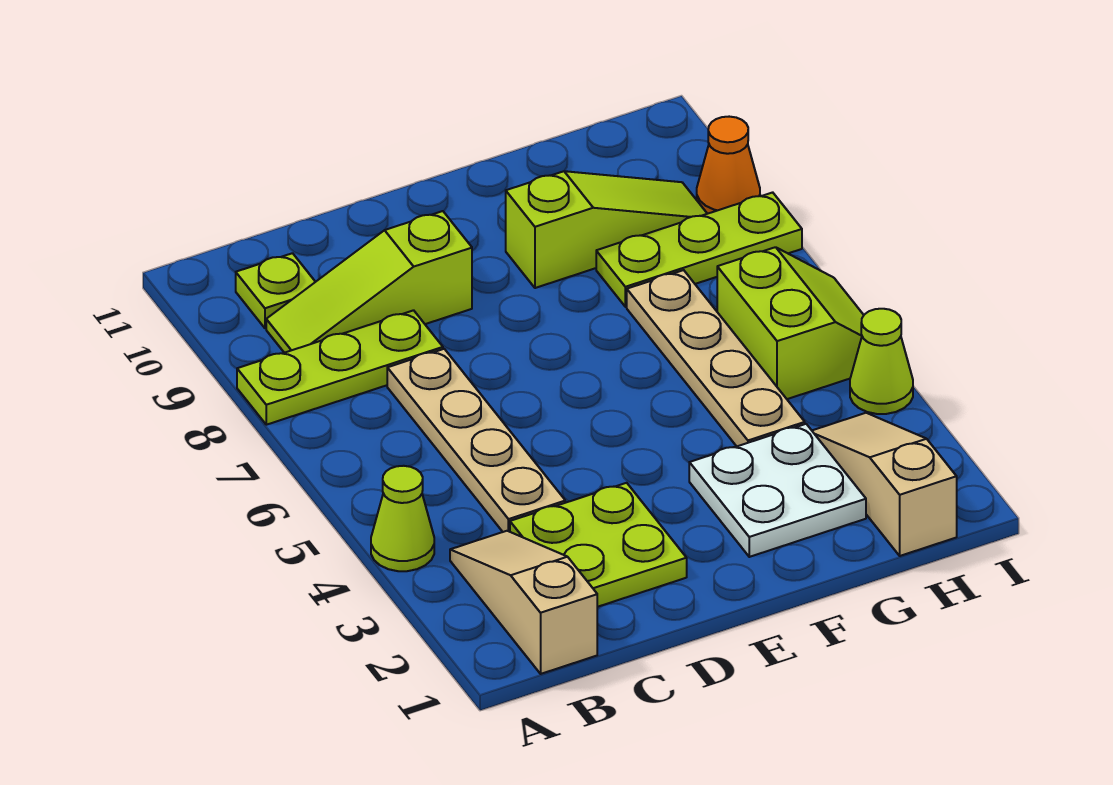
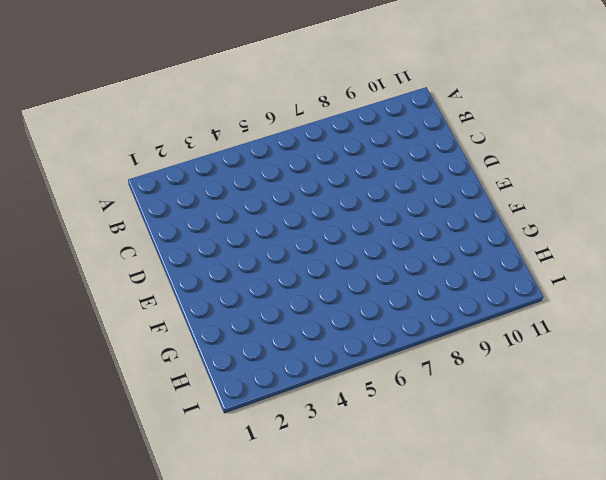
none -> lime 1x1 cone [371,466,434,571]
none -> lime 1x3 plate [237,310,443,425]
none -> tan 1x3 slope [450,531,597,674]

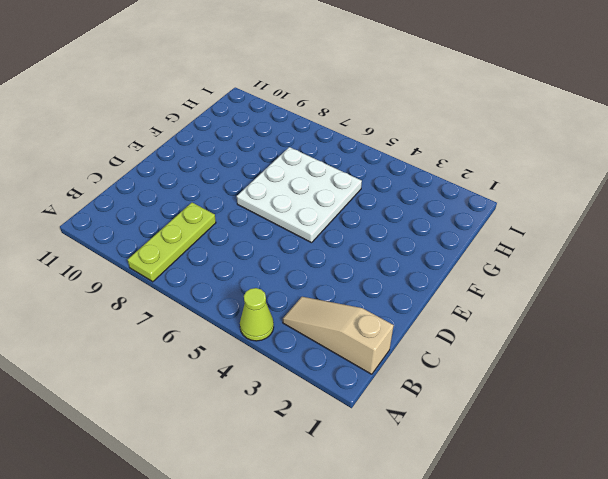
white 3x3 plate [237,147,362,243] -> tan 1x4 plate [627,270,805,446]
none -> lime 1x3 slope [266,211,472,353]
none -> lime 1x1 plate [236,253,315,328]
none -> lime 2x2 plate [510,483,687,607]

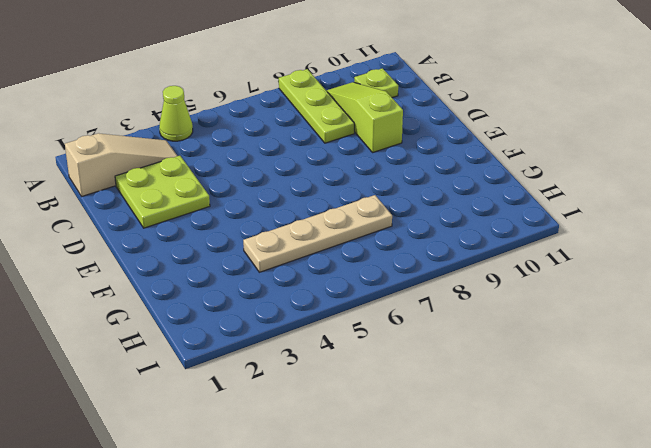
none -> tan 1x4 plate [387,349,565,532]
none -> white 2x2 plate [689,424,866,557]
none -> lime 1x3 slope [506,171,707,288]

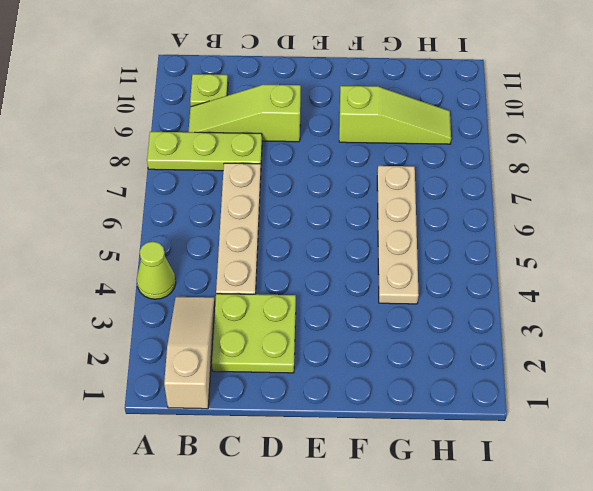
none -> white 2x2 plate [689,424,866,557]
none -> lime 1x3 plate [596,192,802,307]
none -> tan 1x3 slope [812,413,957,556]

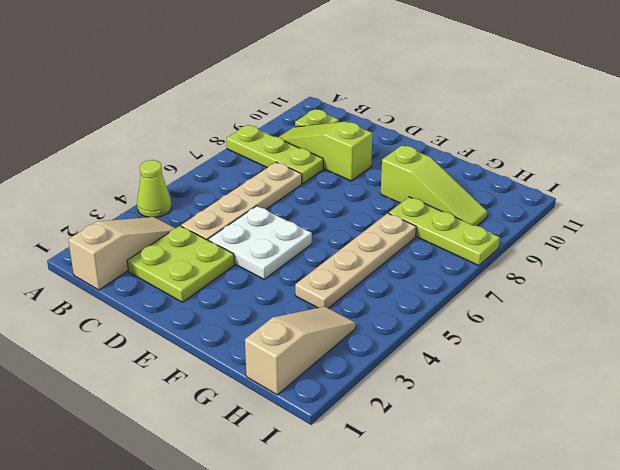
white 2x2 plate [208,206,312,279] -> white 2x2 plate moved to [689,424,866,557]
none -> lime 2x2 slope [717,247,864,399]
none -> lime 1x1 cone [850,309,913,414]
none -> orange 1x1 cone [697,117,760,214]

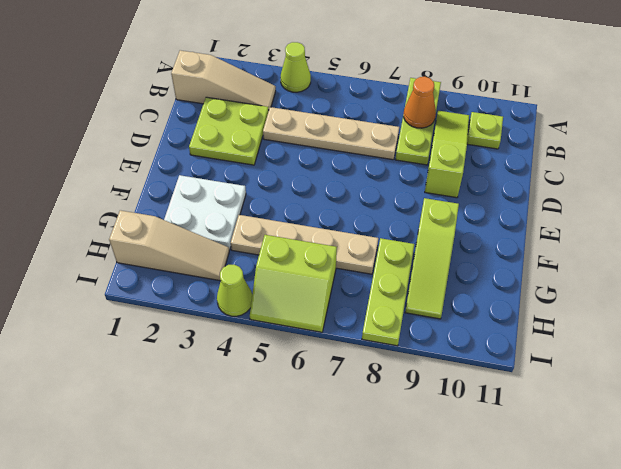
orange 1x1 cone [404,77,436,128] -> orange 1x1 cone moved to [697,117,760,214]

